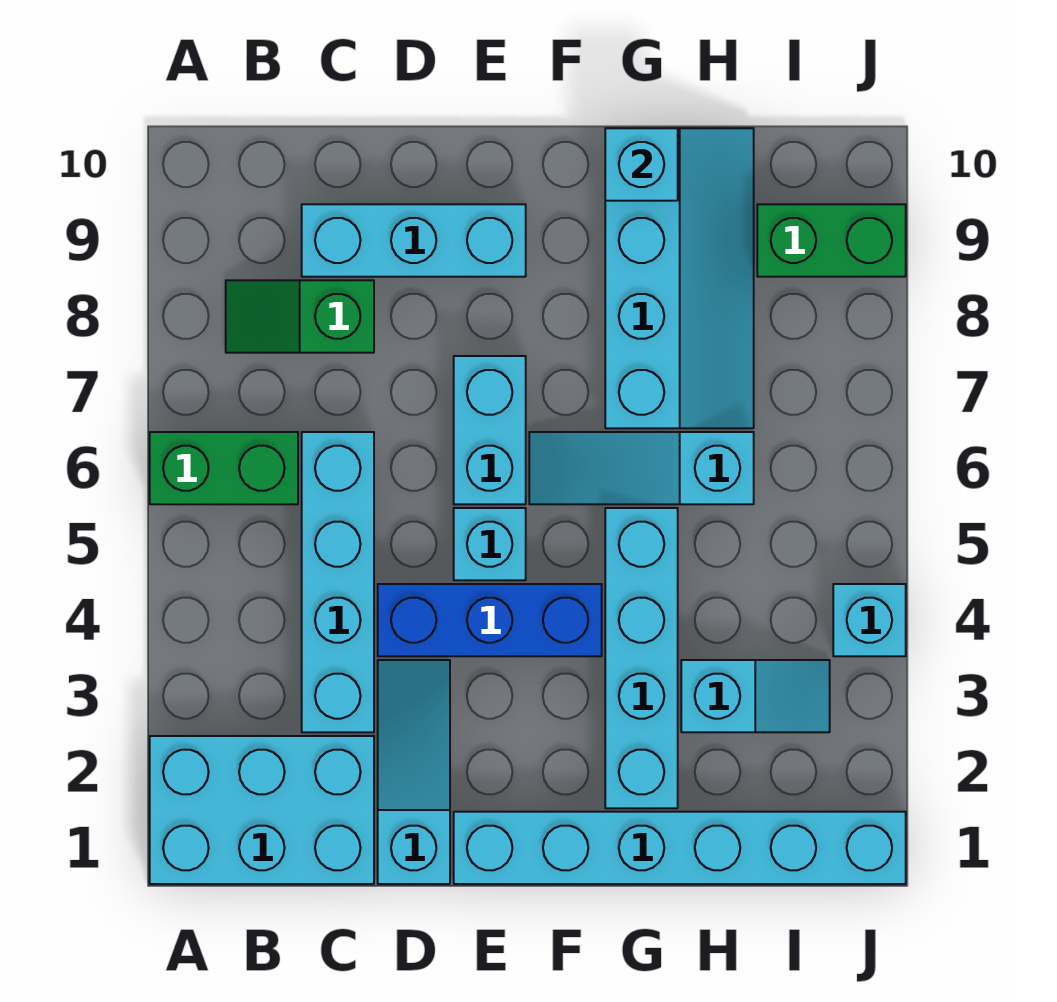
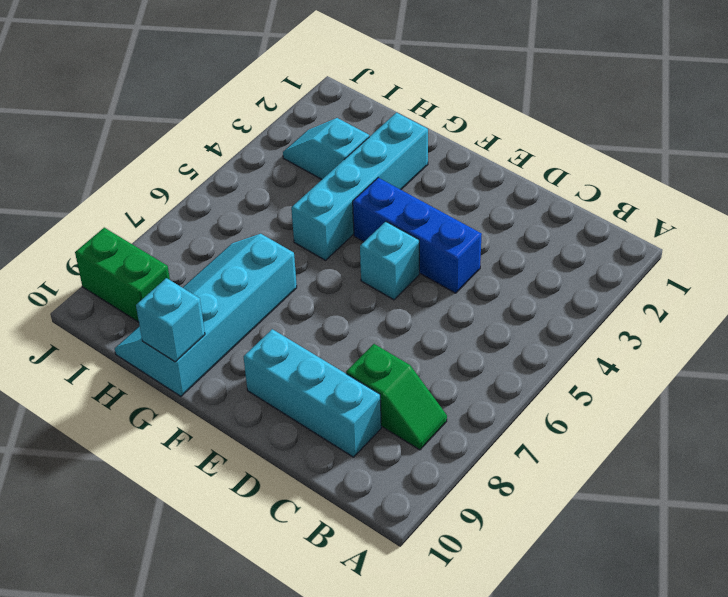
none -> cyan 2x3 brick [150,736,374,884]
none -> green 1x2 brick [150,432,298,504]
none -> cyan 1x4 brick [302,432,374,732]

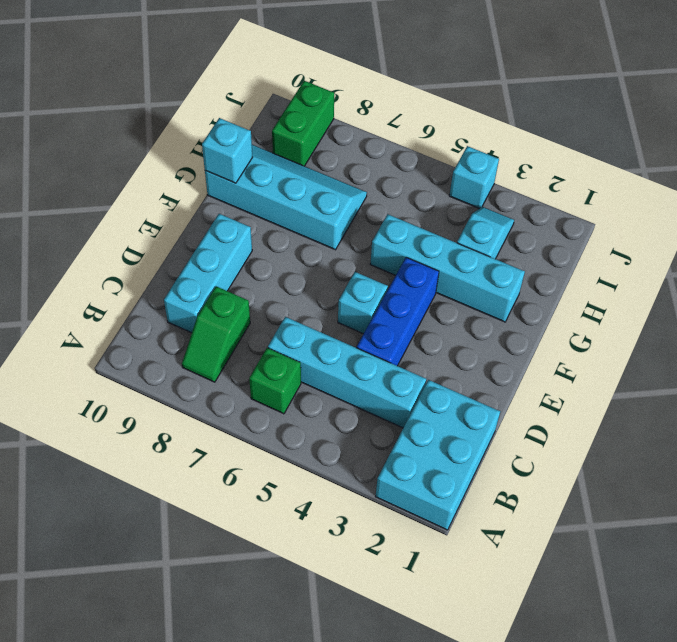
green 1x1 brick [249,348,301,414] -> green 1x2 brick [150,432,298,504]
none -> cyan 1x3 slope [378,660,450,884]
none -> cyan 1x6 brick [454,812,906,884]
none -> cyan 1x2 brick [454,356,526,504]

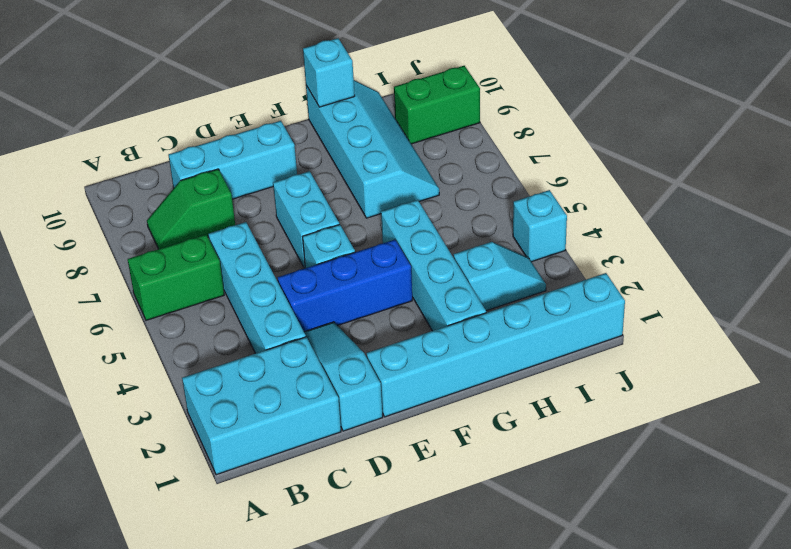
none -> cyan 1x3 slope [529,432,754,504]

